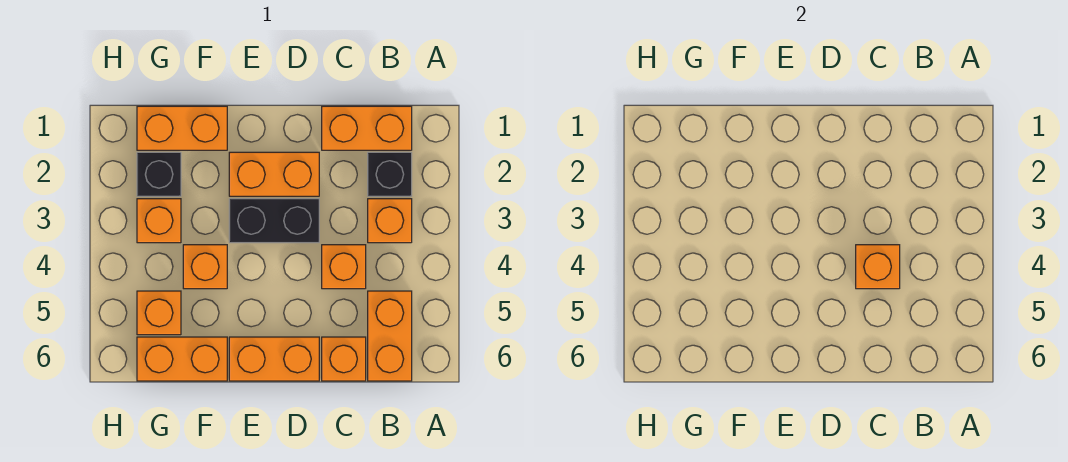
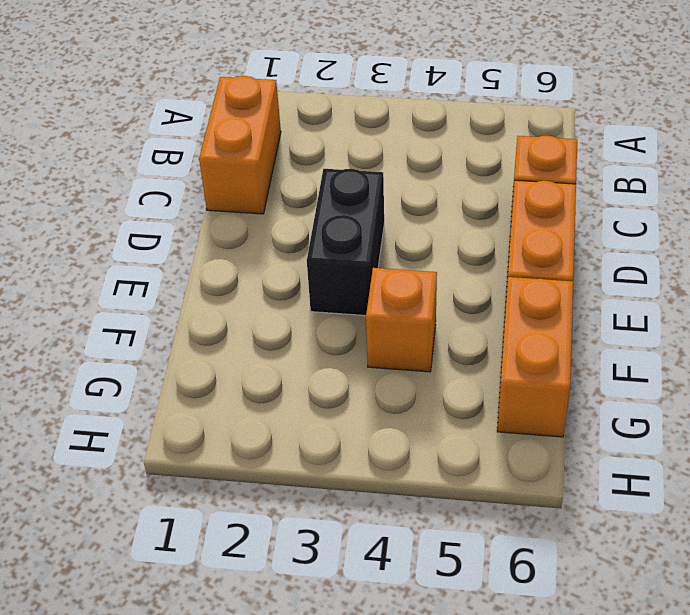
none -> black 1x1 brick [368,152,412,196]
none -> orange 1x1 brick [368,199,412,243]
none -> orange 1x2 brick [368,291,412,381]

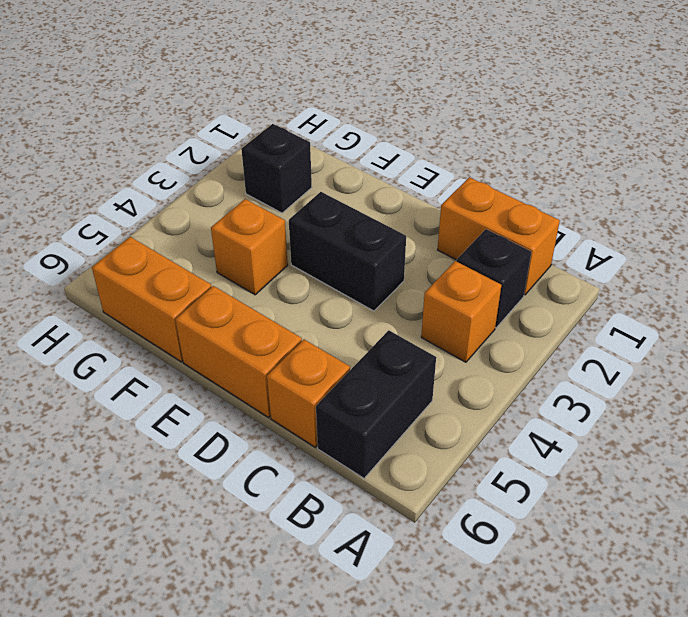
black 1x2 brick [316,330,436,478] -> orange 1x2 brick [368,291,412,381]
none -> orange 1x1 brick [322,245,366,289]
none -> orange 1x2 brick [229,152,319,196]
none -> orange 1x2 brick [137,106,227,150]

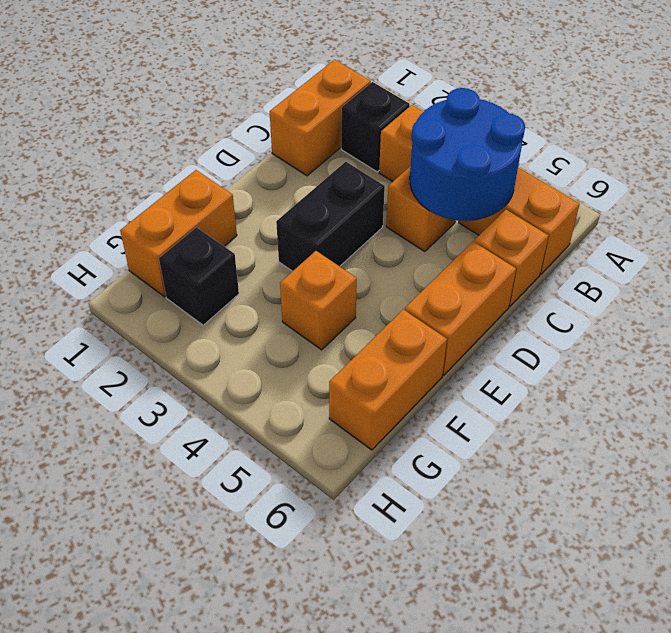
blue 2x2 round brick [410,88,525,221] -> orange 1x1 brick [856,245,900,289]
none -> orange 1x2 brick [229,152,319,196]
none -> orange 1x1 brick [137,199,181,243]
none -> orange 1x1 brick [137,291,181,335]

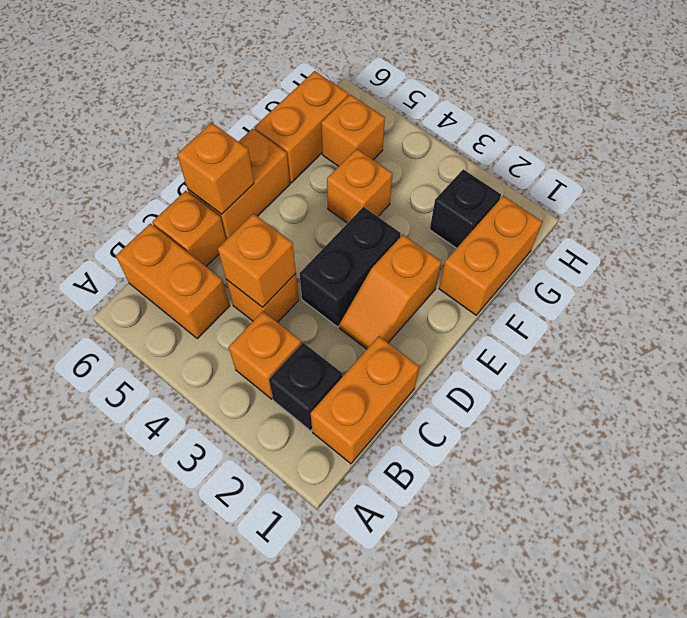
orange 1x2 slope [339,235,441,349] -> orange 1x2 brick [229,152,319,196]
orange 1x1 brick [177,123,254,214] -> orange 1x1 brick moved to [137,199,181,243]

